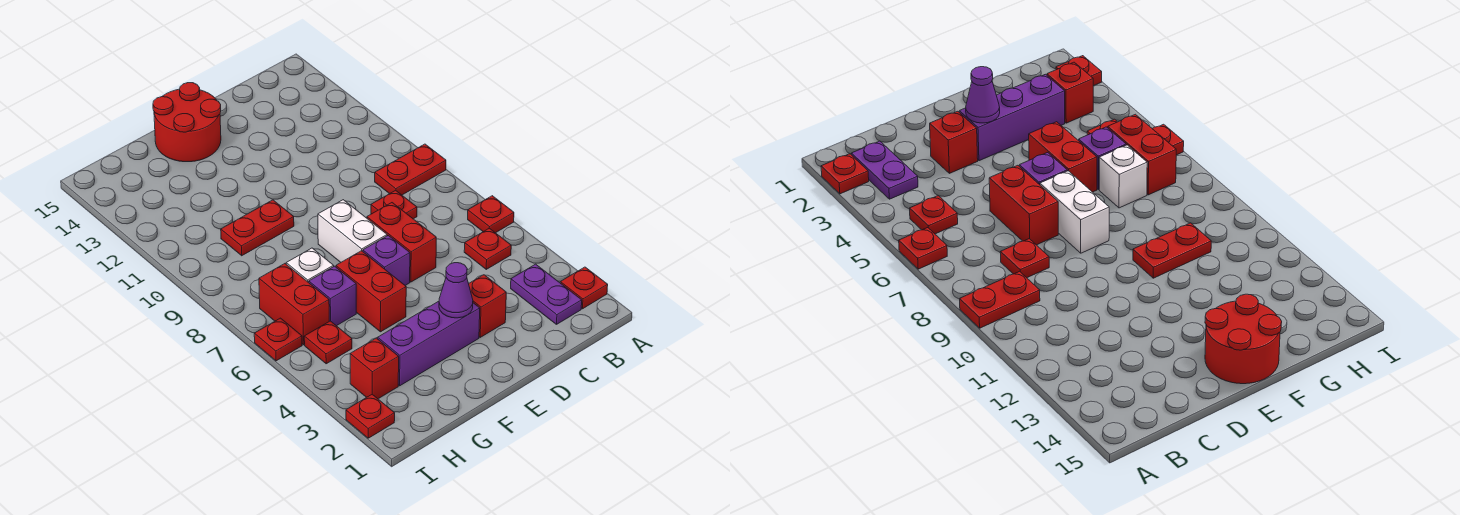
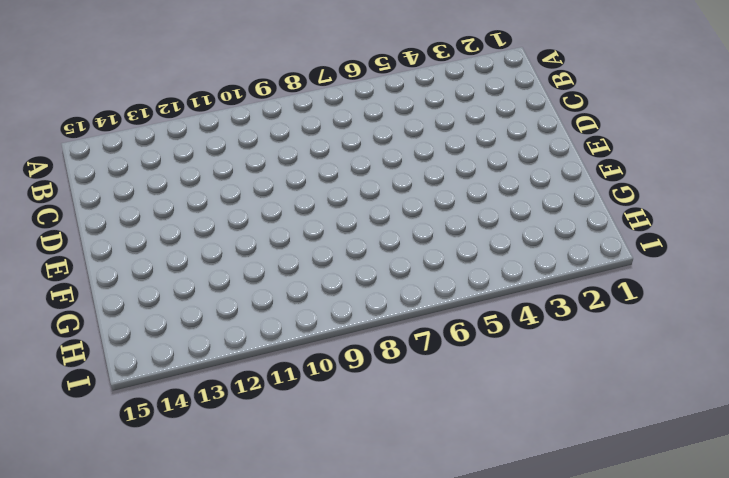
none -> red 1x1 plate [560,267,608,309]
none -> red 1x1 plate [468,196,514,233]
none -> red 1x2 plate [375,144,446,195]

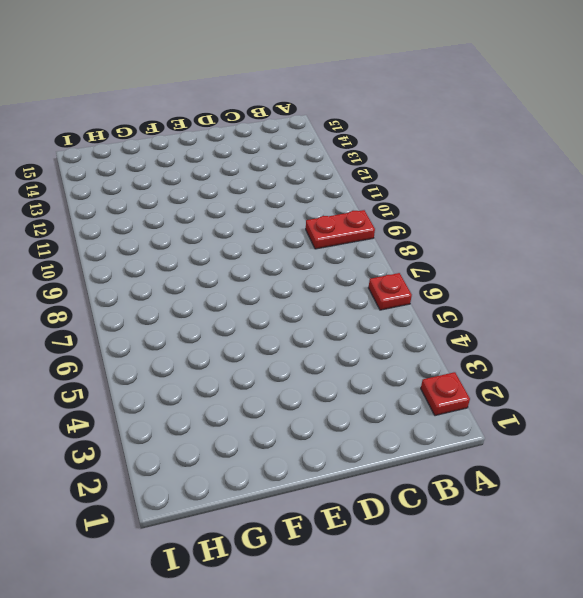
none -> purple 1x2 plate [511,264,582,324]
none -> red 1x1 plate [464,228,511,269]
none -> red 1x1 plate [371,190,417,219]

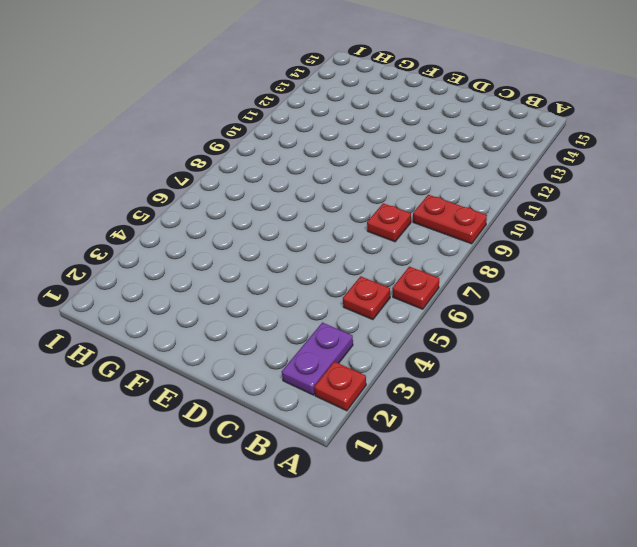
none -> red 1x1 brick [469,275,506,337]
none -> red 1x2 brick [367,203,436,282]
none -> purple 1x3 brick [378,301,480,386]

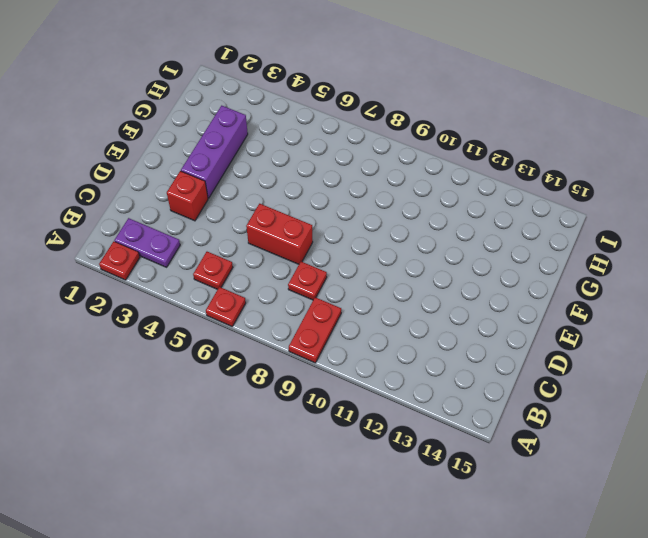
none -> purple 1x1 brick [363,236,410,285]
none -> white 1x2 brick [318,200,387,262]
none -> red 2x2 round brick [153,83,221,162]

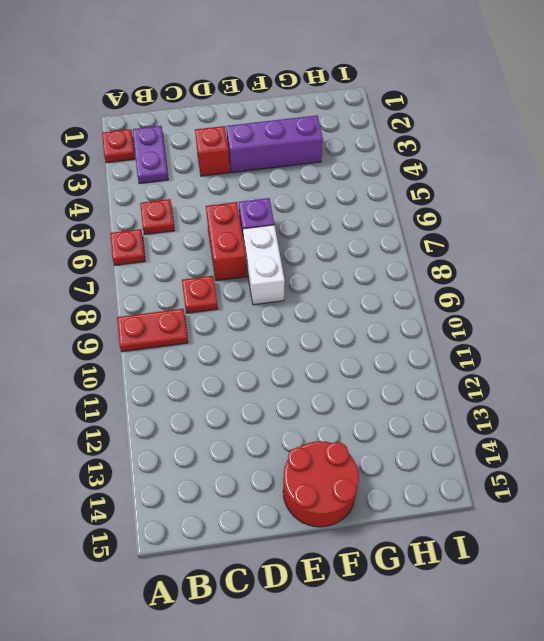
none -> red 1x2 brick [336,251,406,332]
none -> red 1x2 plate [221,200,294,256]
none -> purple 1x1 brick [309,266,356,326]

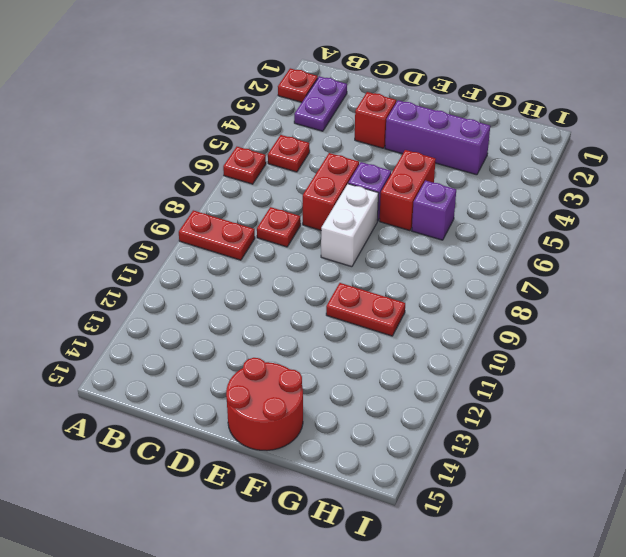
none -> white 1x1 brick [286,248,334,282]
none -> red 1x1 brick [350,338,399,399]
none -> red 1x1 plate [304,321,352,364]

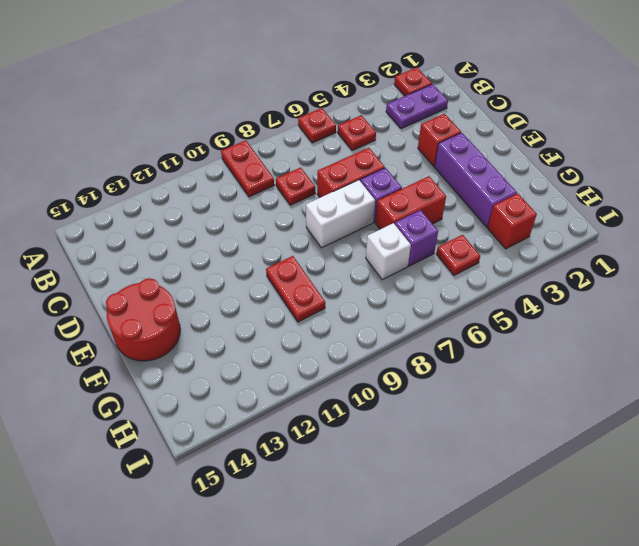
none -> red 1x2 brick [259,264,329,345]
none -> red 1x1 plate [346,394,395,438]
none -> red 1x1 plate [254,318,302,361]

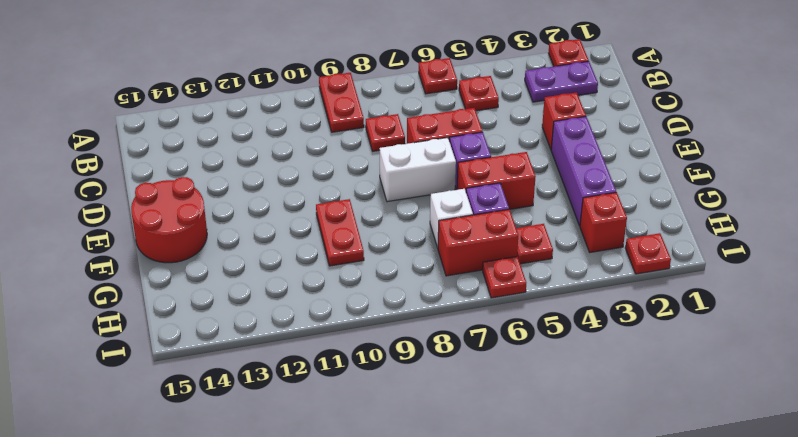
none -> purple 1x1 cone [439,263,473,318]

